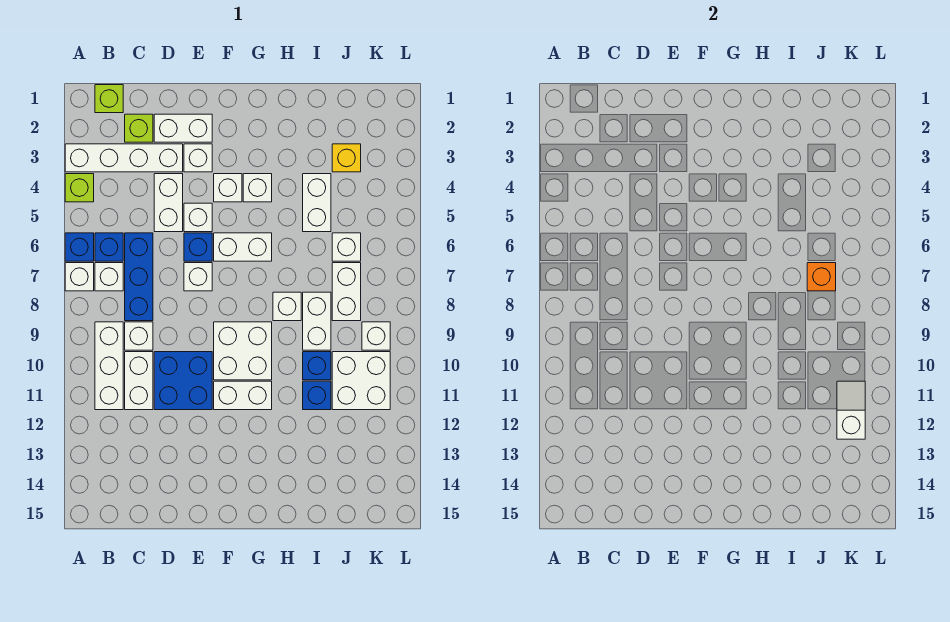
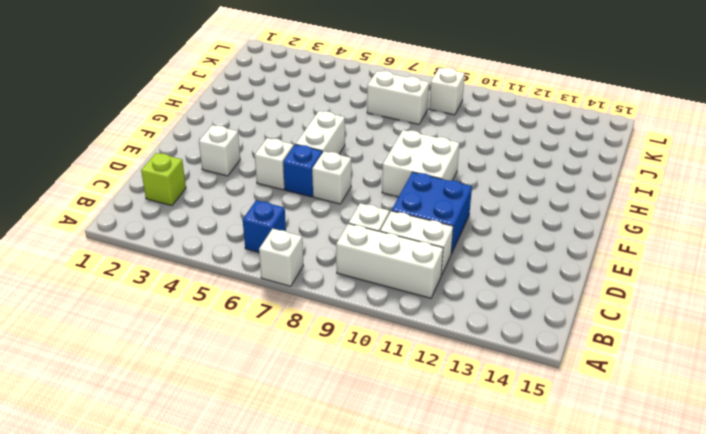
none -> white 1x4 brick [65,144,183,172]
none -> lime 1x1 brick [65,174,94,202]
none -> blue 1x1 brick [65,233,94,261]
none -> lime 1x1 brick [95,85,123,113]

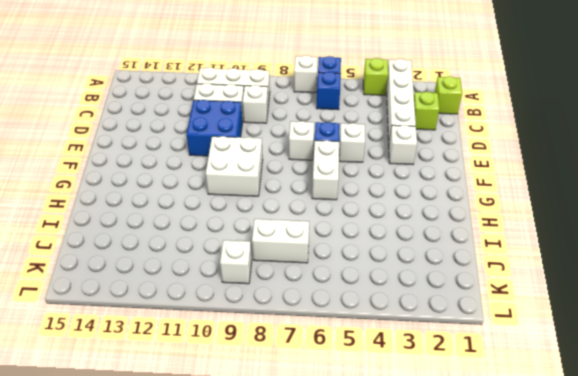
none -> white 1x1 brick [95,263,123,291]
none -> blue 1x3 brick [125,233,153,321]
none -> white 1x2 brick [154,114,212,142]
none -> white 1x2 brick [154,174,183,232]

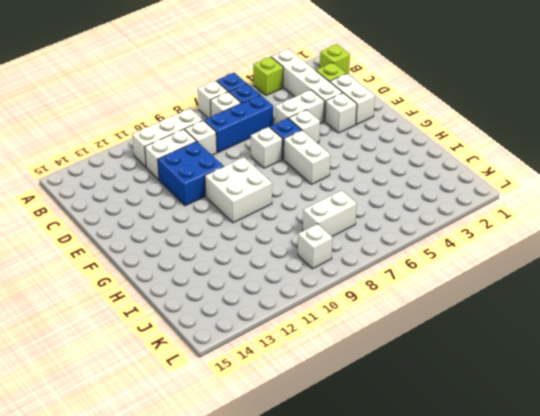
none -> white 1x1 brick [214,174,242,202]
none -> white 1x2 brick [214,381,272,410]
none -> white 1x1 brick [243,174,272,202]
none -> white 1x1 brick [273,292,301,321]

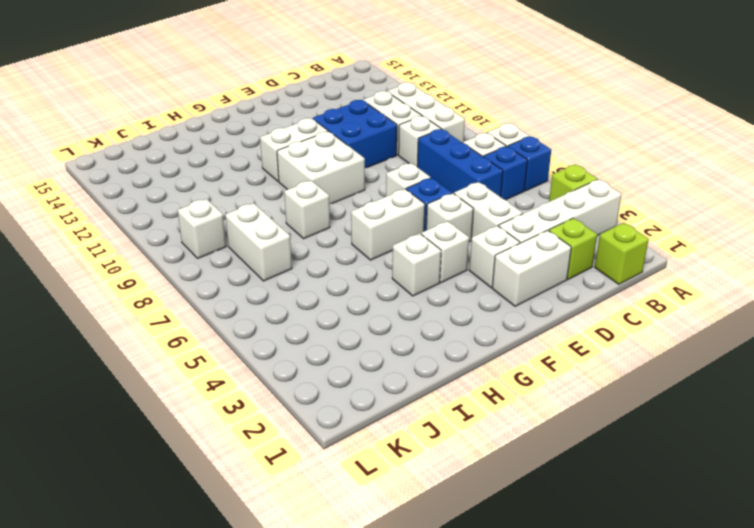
none -> white 1x2 brick [303,174,331,232]
none -> white 1x2 brick [303,292,331,350]
none -> blue 1x1 brick [303,352,331,380]
none -> blue 1x1 brick [303,381,331,410]

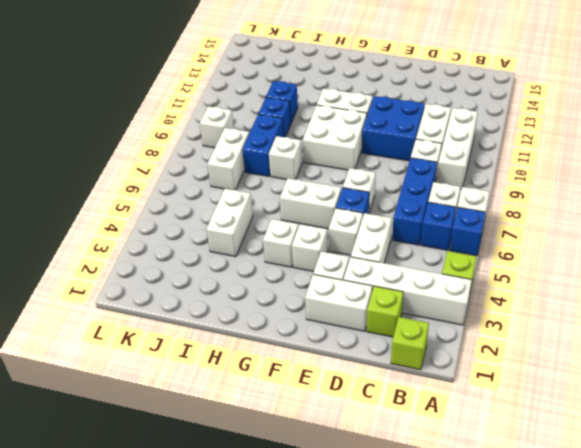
blue 1x2 brick [242,114,284,176] -> white 1x2 brick [303,292,331,350]
none -> yellow 1x1 brick [332,144,361,172]
none -> white 1x1 brick [332,233,361,261]
none -> white 2x2 brick [332,352,390,410]
none -> orange 1x1 brick [807,263,836,291]

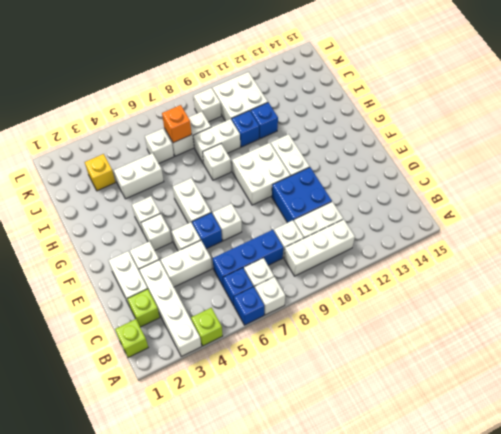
none -> white 1x2 slope [837,381,865,439]

